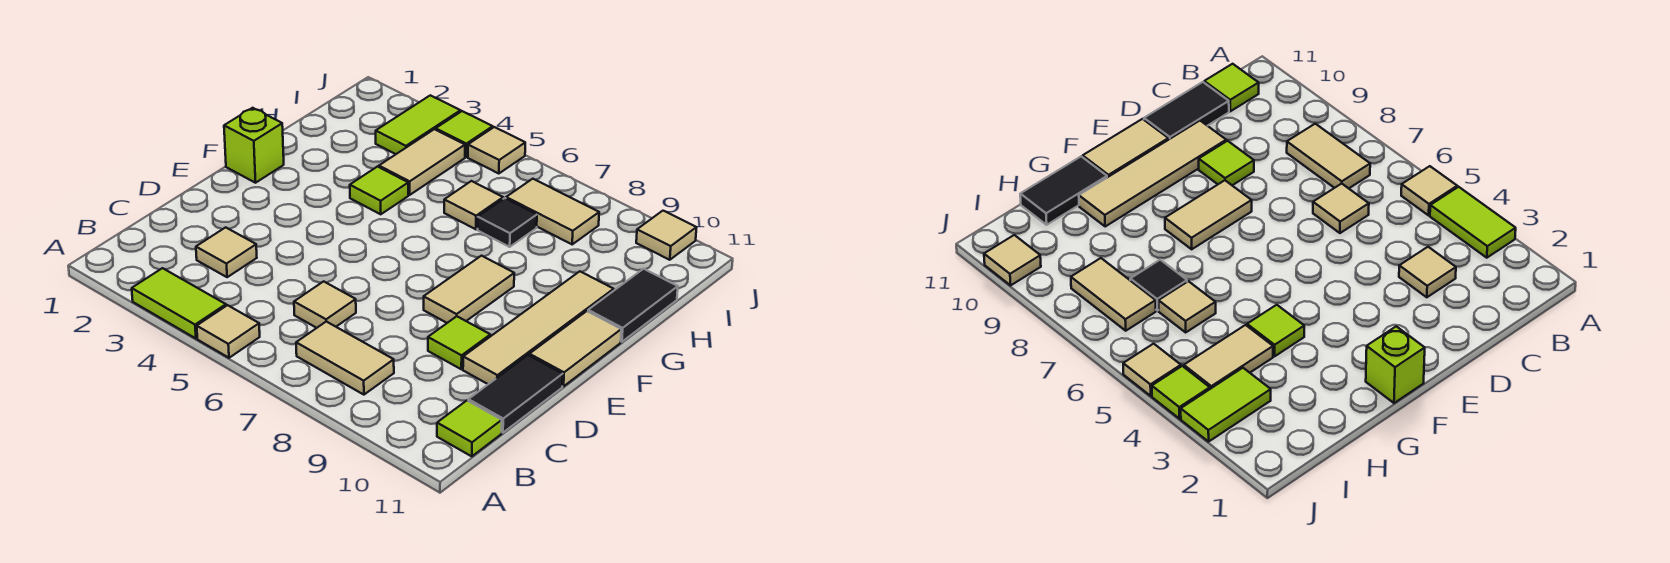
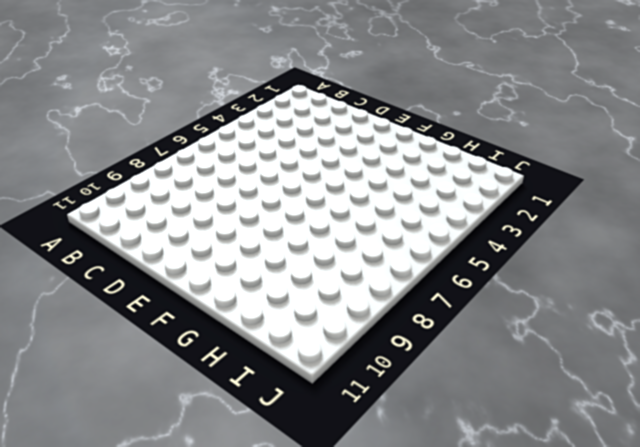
none -> lime 1x2 tile [132,268,226,338]
none -> tan 1x1 tile [197,305,260,358]
none -> tan 1x2 tile [296,322,394,395]

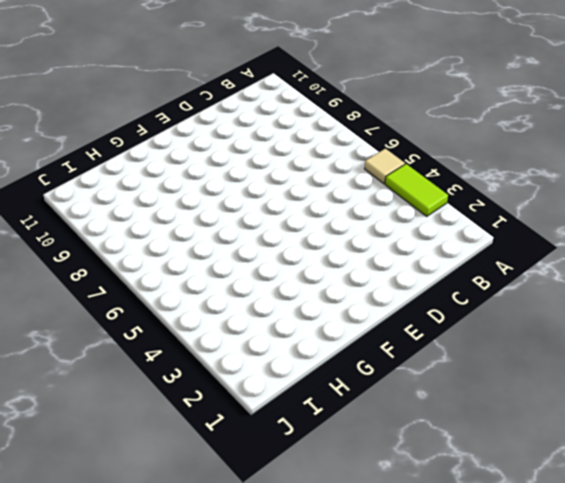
none -> tan 1x2 tile [296,322,394,395]
none -> lime 1x1 tile [437,400,502,456]
none -> tan 1x1 tile [196,227,257,277]

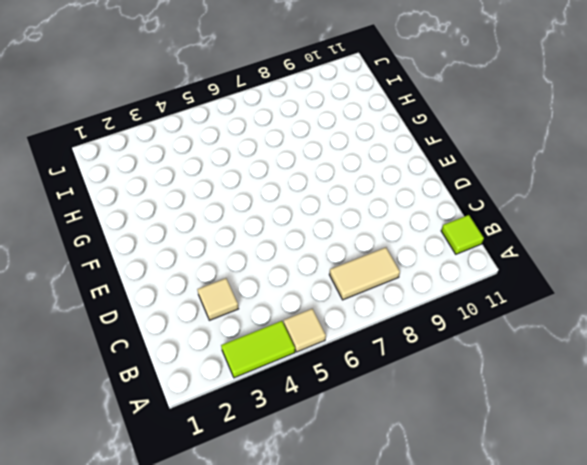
none -> tan 1x1 tile [294,281,356,328]
none -> black 1x2 tile [468,355,563,433]
none -> lime 1x1 tile [428,316,490,369]

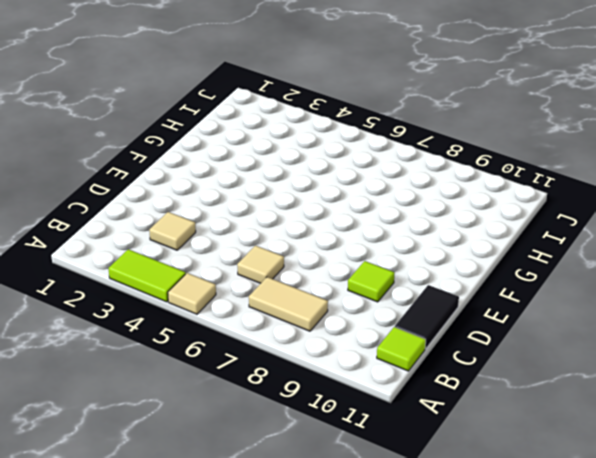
none -> tan 1x4 tile [463,271,614,384]
none -> tan 1x2 tile [424,256,514,323]
none -> tan 1x2 tile [529,311,621,386]

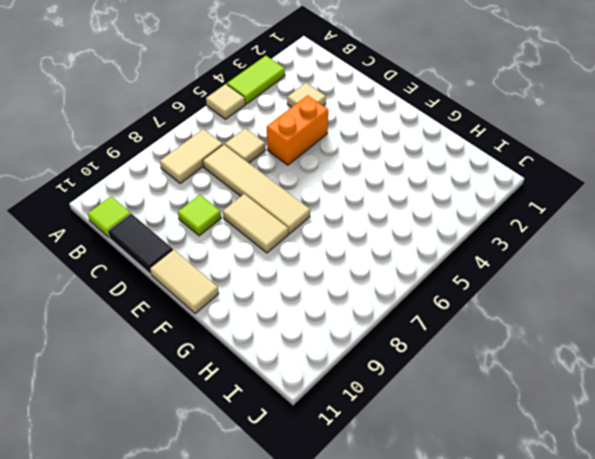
tan 1x4 tile [203,144,310,234] -> tan 1x4 tile moved to [463,271,614,384]
orange 1x2 brick [267,95,328,165] -> none
none -> lime 1x1 brick [224,108,284,183]
none -> lime 1x1 tile [350,167,408,214]
none -> black 1x2 tile [588,269,678,342]

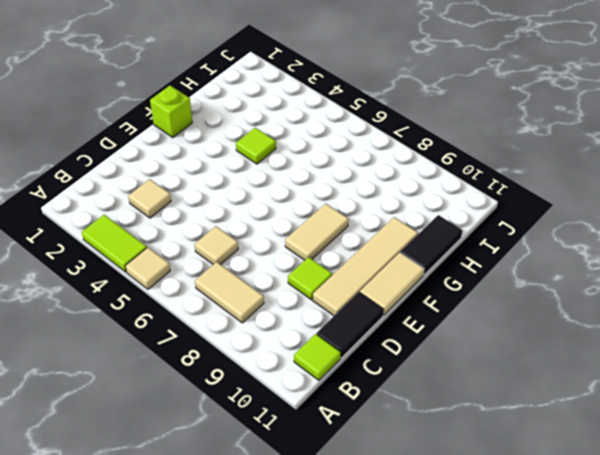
none -> tan 1x2 tile [379,129,465,195]
none -> tan 1x1 tile [444,181,503,229]
none -> black 1x1 tile [478,198,537,247]

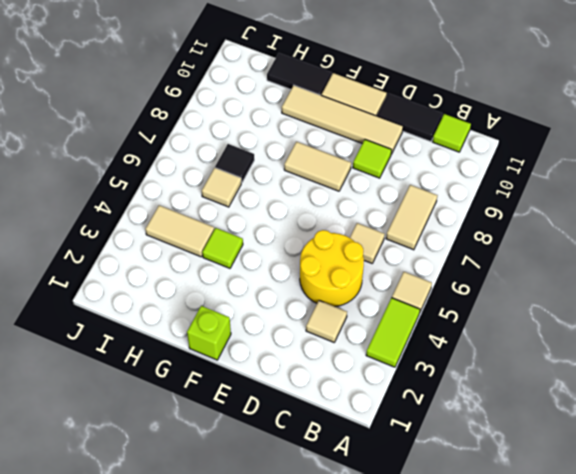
yellow 2x2 round brick [300,230,364,307] -> none
none -> lime 1x2 tile [376,95,461,154]
none -> tan 1x2 tile [506,179,599,244]
none -> lime 1x1 tile [436,111,493,157]

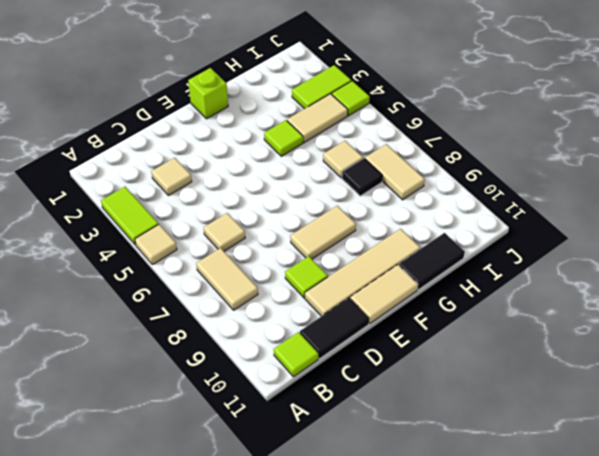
none -> tan 1x1 tile [468,127,525,174]
none -> tan 1x1 tile [636,211,697,260]

